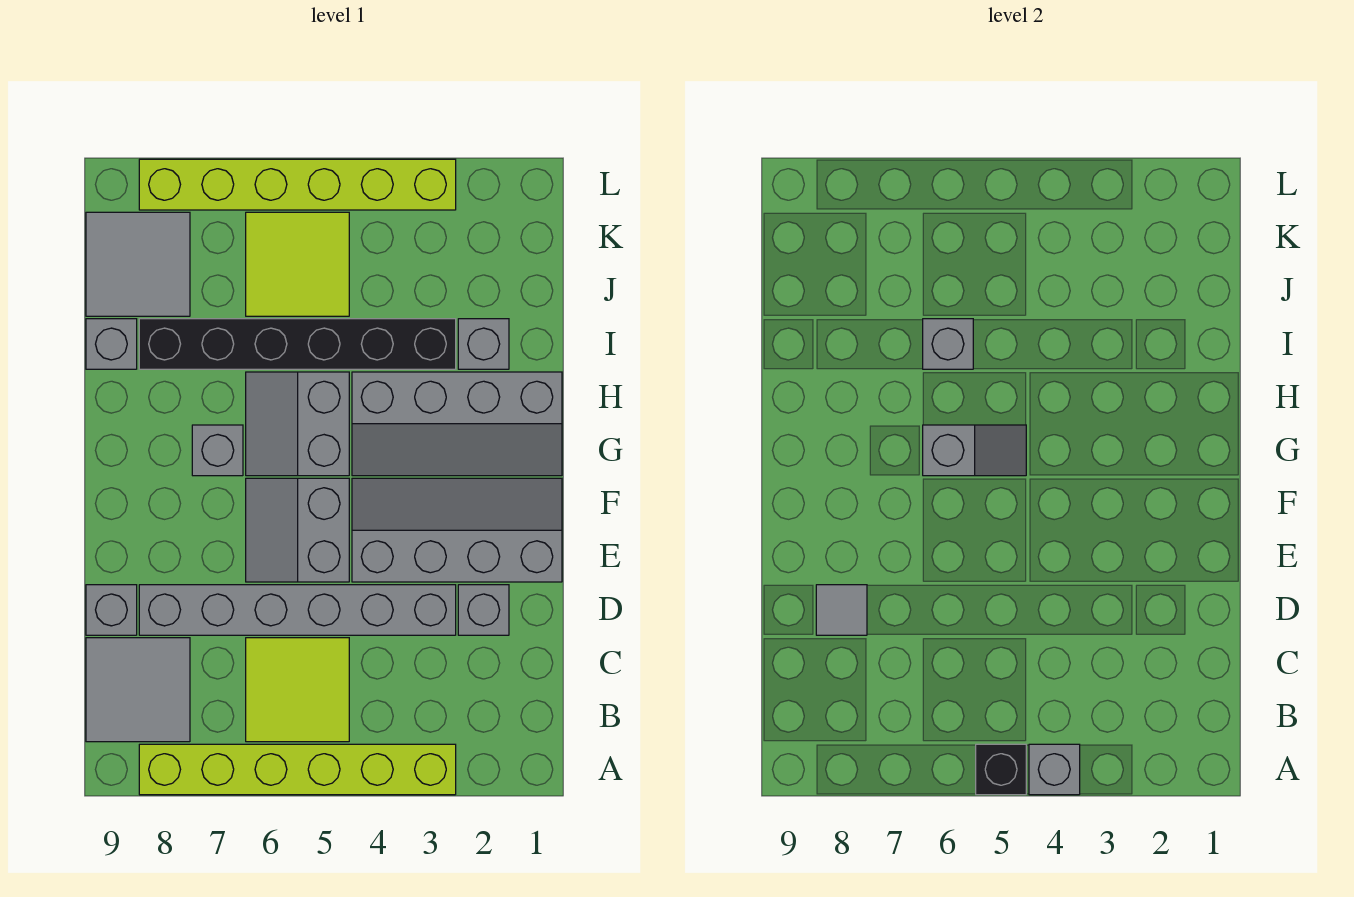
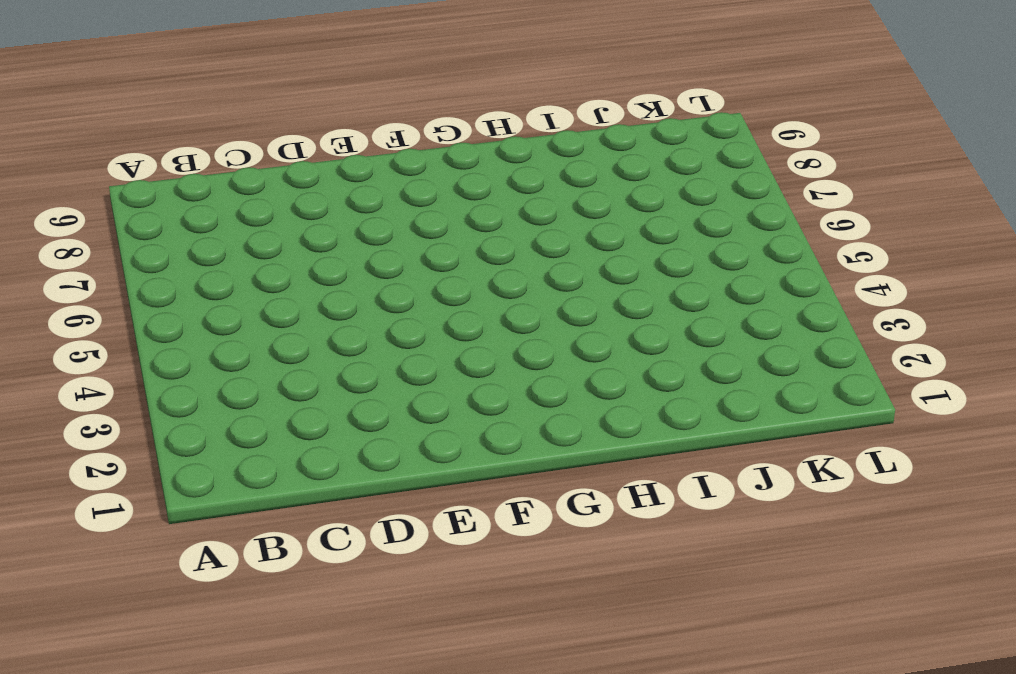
none -> lime 1x6 brick [139,744,456,795]
none -> lime 2x2 tile [246,638,349,742]
none -> grey 2x2 tile [86,638,190,742]

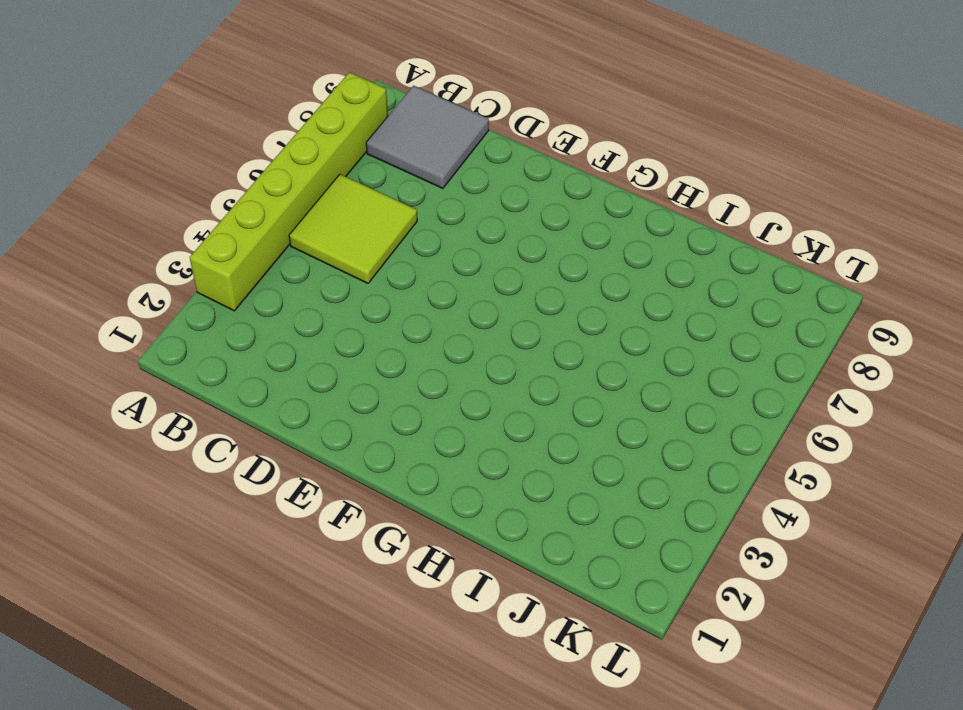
none -> grey 1x1 brick [458,585,509,635]
none -> grey 1x6 brick [139,585,456,635]
none -> grey 1x1 brick [86,585,137,635]

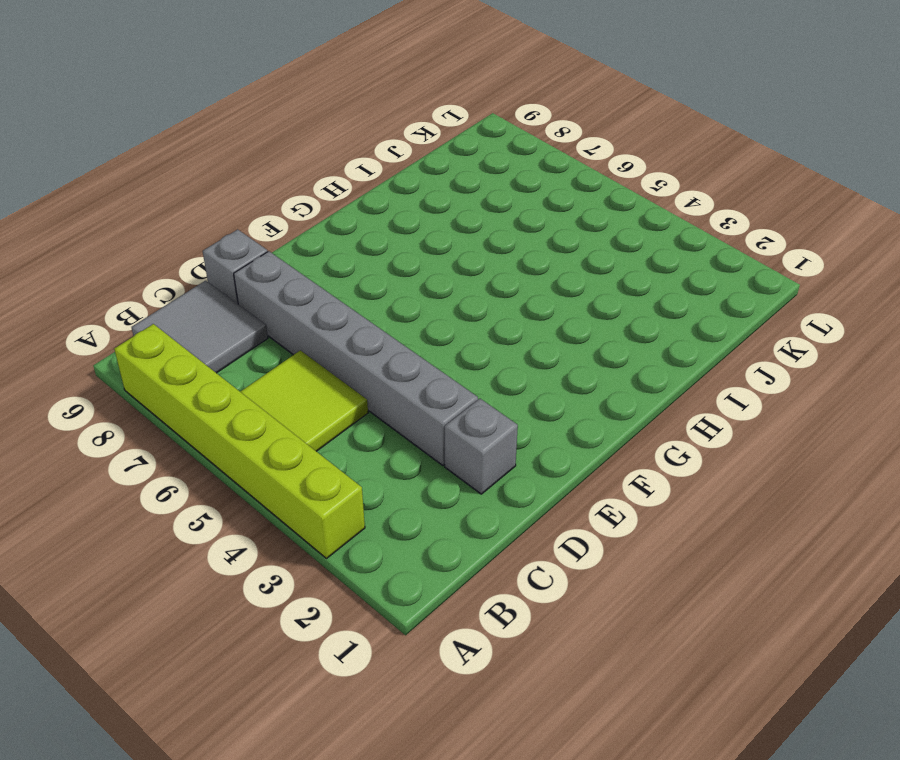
none -> grey 2x4 slope [352,478,562,582]
none -> grey 2x2 slope [246,478,349,582]
none -> grey 2x4 slope [352,372,562,476]

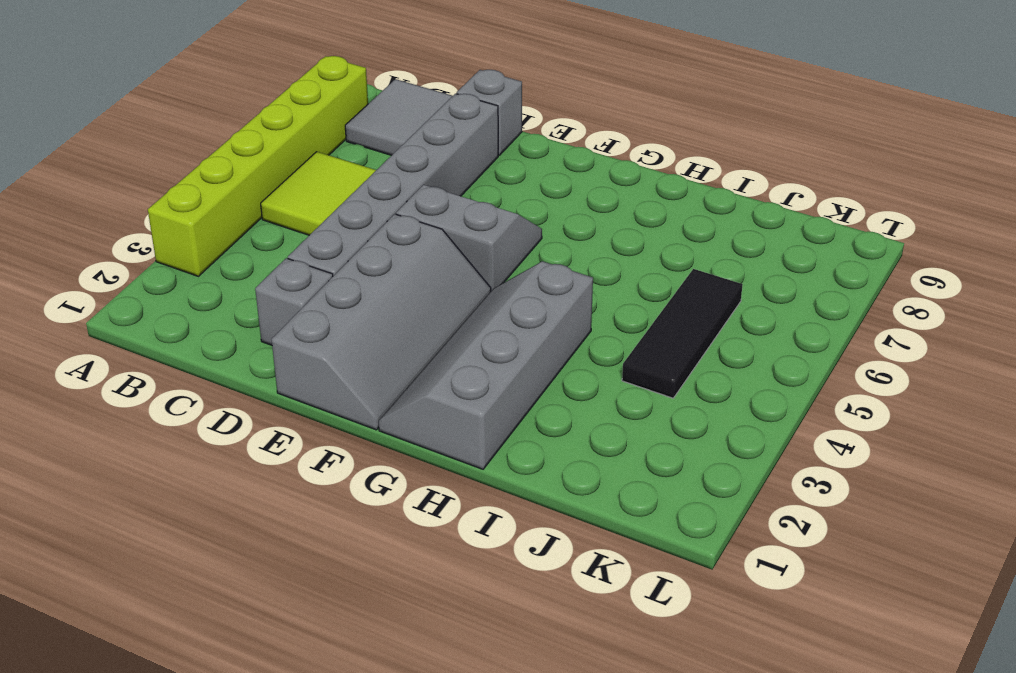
black 1x3 tile [622,269,743,398] -> lime 2x2 tile [246,212,349,316]
none -> grey 2x2 slope [246,372,349,476]
none -> grey 1x1 brick [192,425,243,476]
none -> grey 1x1 brick [458,319,509,369]

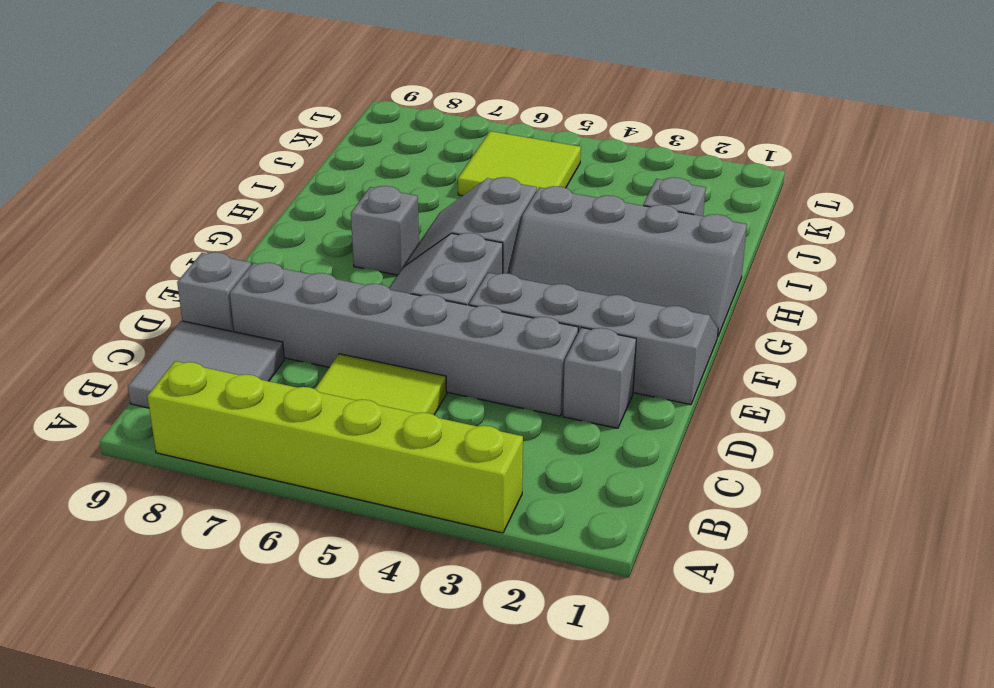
none -> black 1x6 brick [139,319,456,369]
none -> grey 1x1 brick [86,319,137,369]
none -> grey 2x2 tile [86,212,190,316]

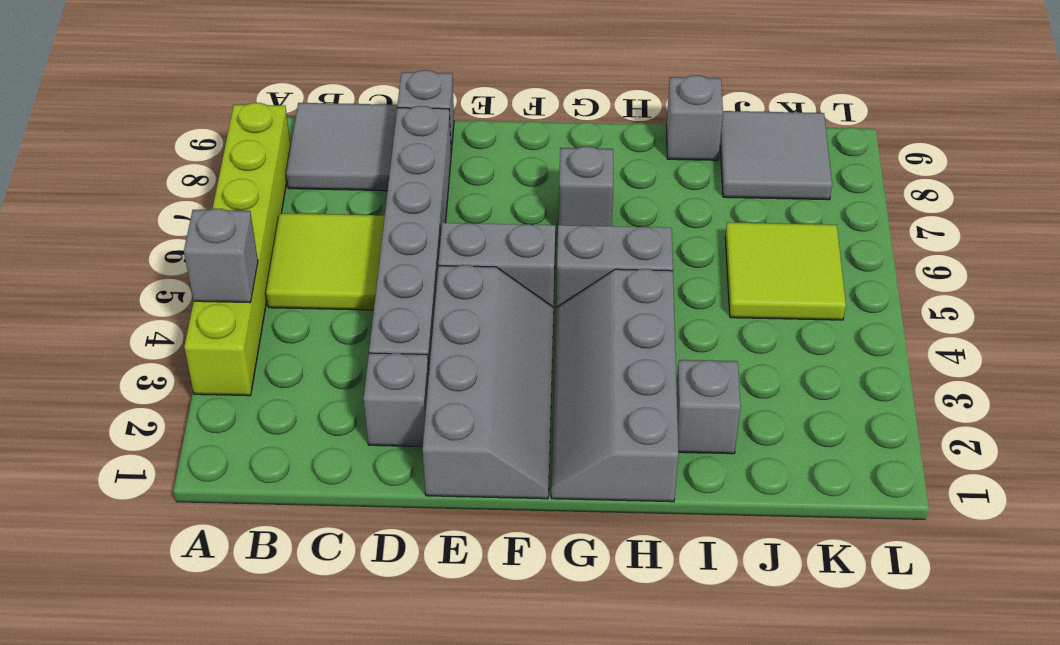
none -> black 1x6 brick [139,319,456,369]
none -> lime 1x6 brick [139,159,456,210]
none -> black 1x1 brick [976,744,1026,795]

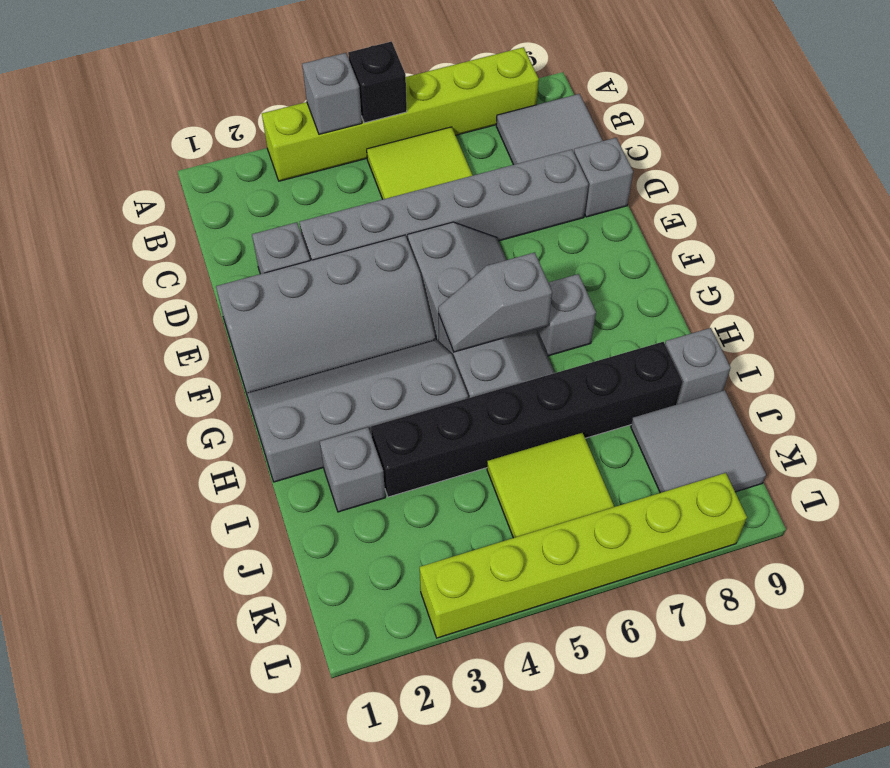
none -> grey 1x1 tile [816,585,867,635]
none -> grey 1x1 brick [923,319,973,369]

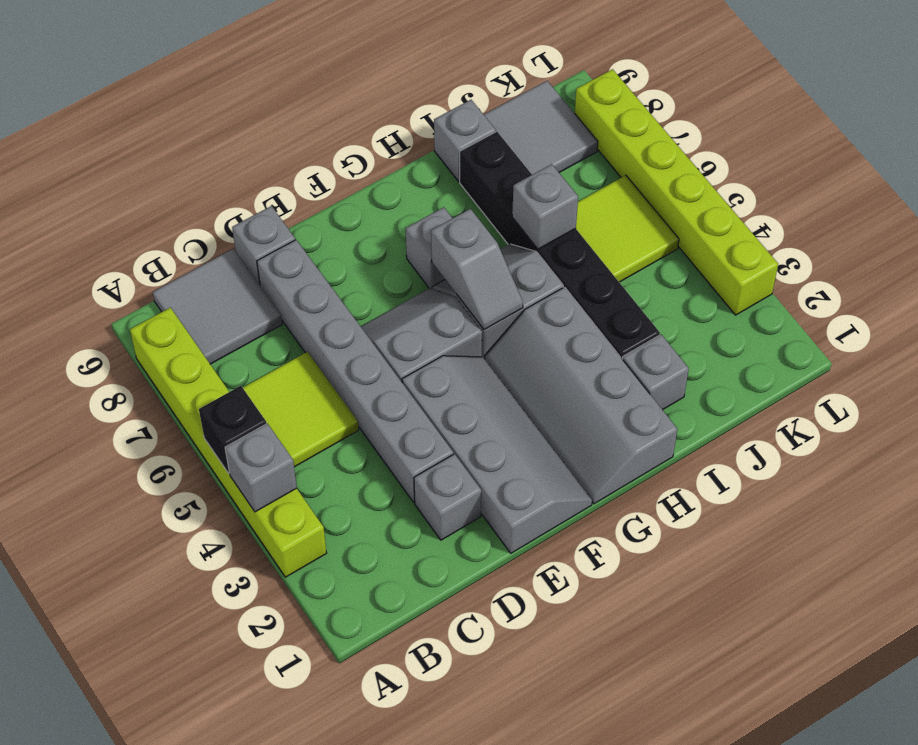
none -> grey 1x1 tile [816,585,867,635]

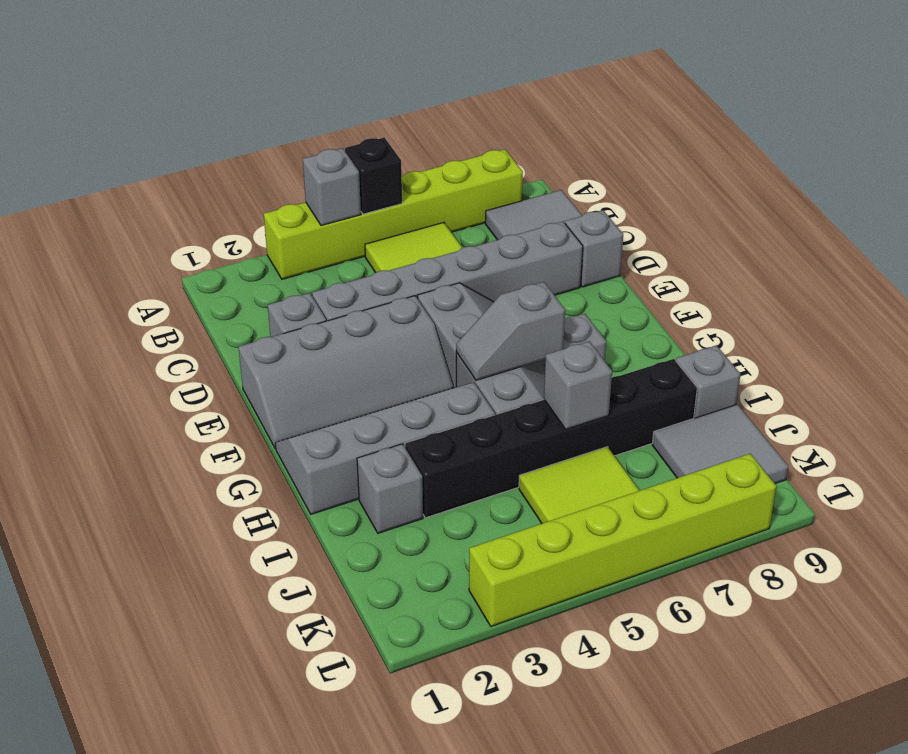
none -> grey 1x1 tile [816,585,867,635]

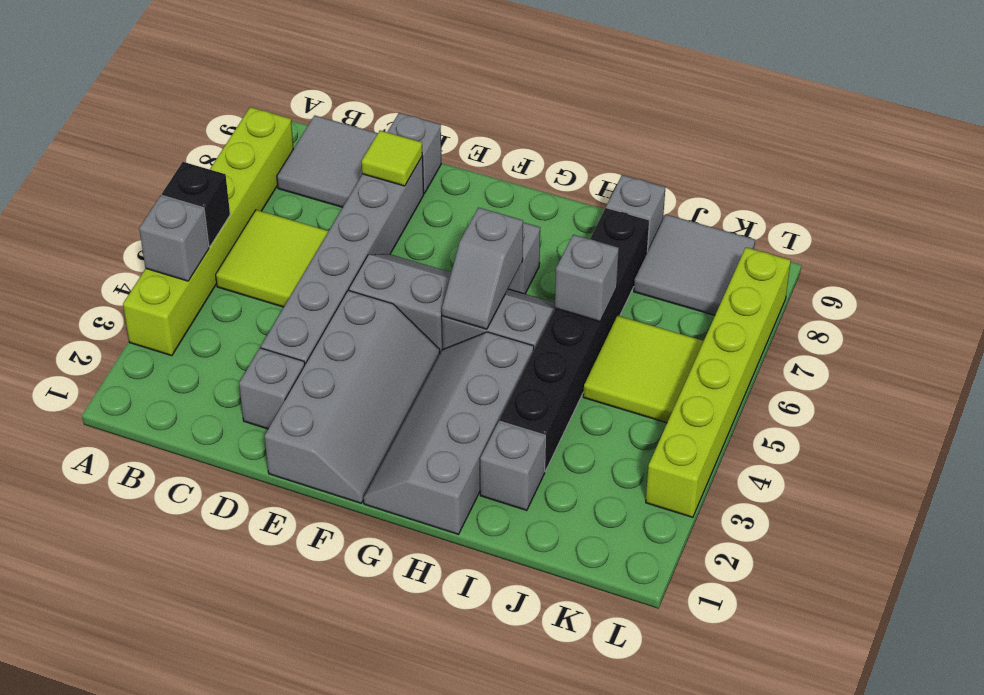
lime 1x1 tile [362,130,422,186] -> grey 1x1 tile [816,585,867,635]

